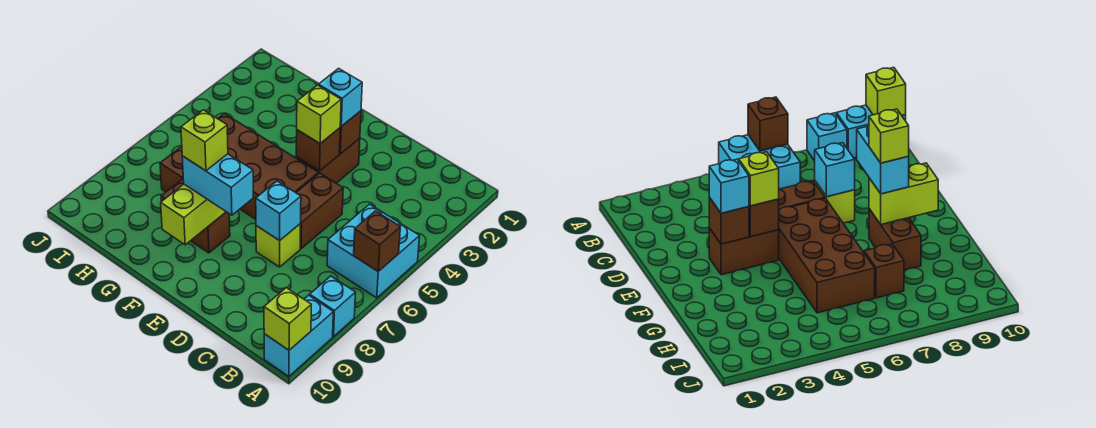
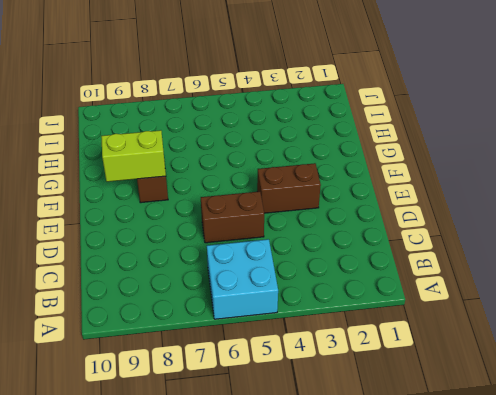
none -> cyan 1x1 brick [310,276,356,336]
none -> cyan 1x2 brick [264,295,333,376]
none -> lime 1x1 brick [256,224,301,267]

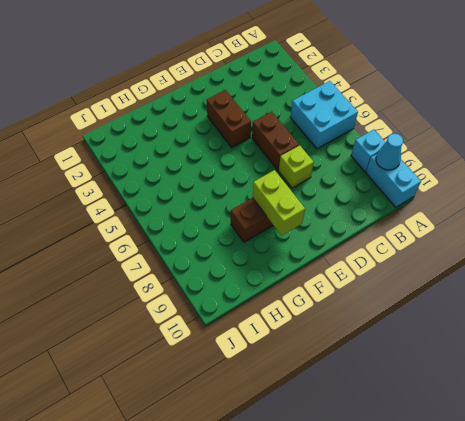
cyan 1x1 cone [376,133,403,170] -> none
none -> brown 2x4 brick [218,113,318,219]
none -> brown 1x1 brick [160,147,183,192]
none -> brown 1x1 brick [354,211,400,271]

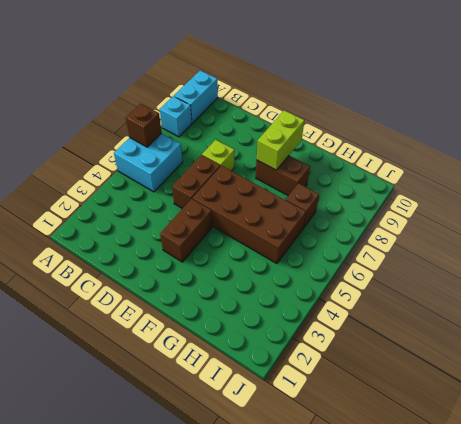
none -> lime 1x1 brick [264,288,311,350]
none -> cyan 1x1 brick [256,181,301,241]
none -> brown 1x1 brick [339,111,361,154]

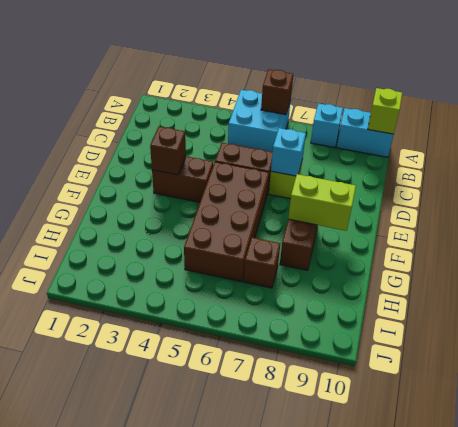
none -> brown 1x1 brick [296,128,340,171]
none -> cyan 1x1 brick [318,68,362,126]
none -> lime 1x1 brick [297,85,341,143]

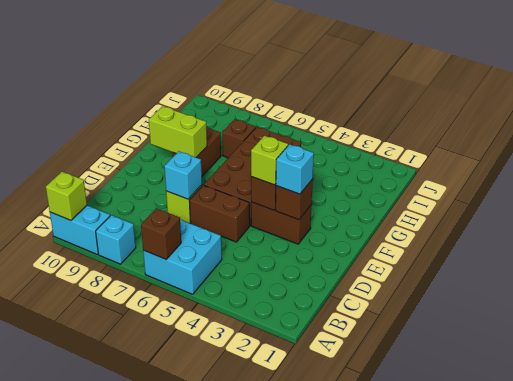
none -> cyan 1x2 brick [182,154,253,215]
none -> lime 1x1 brick [181,110,228,171]

